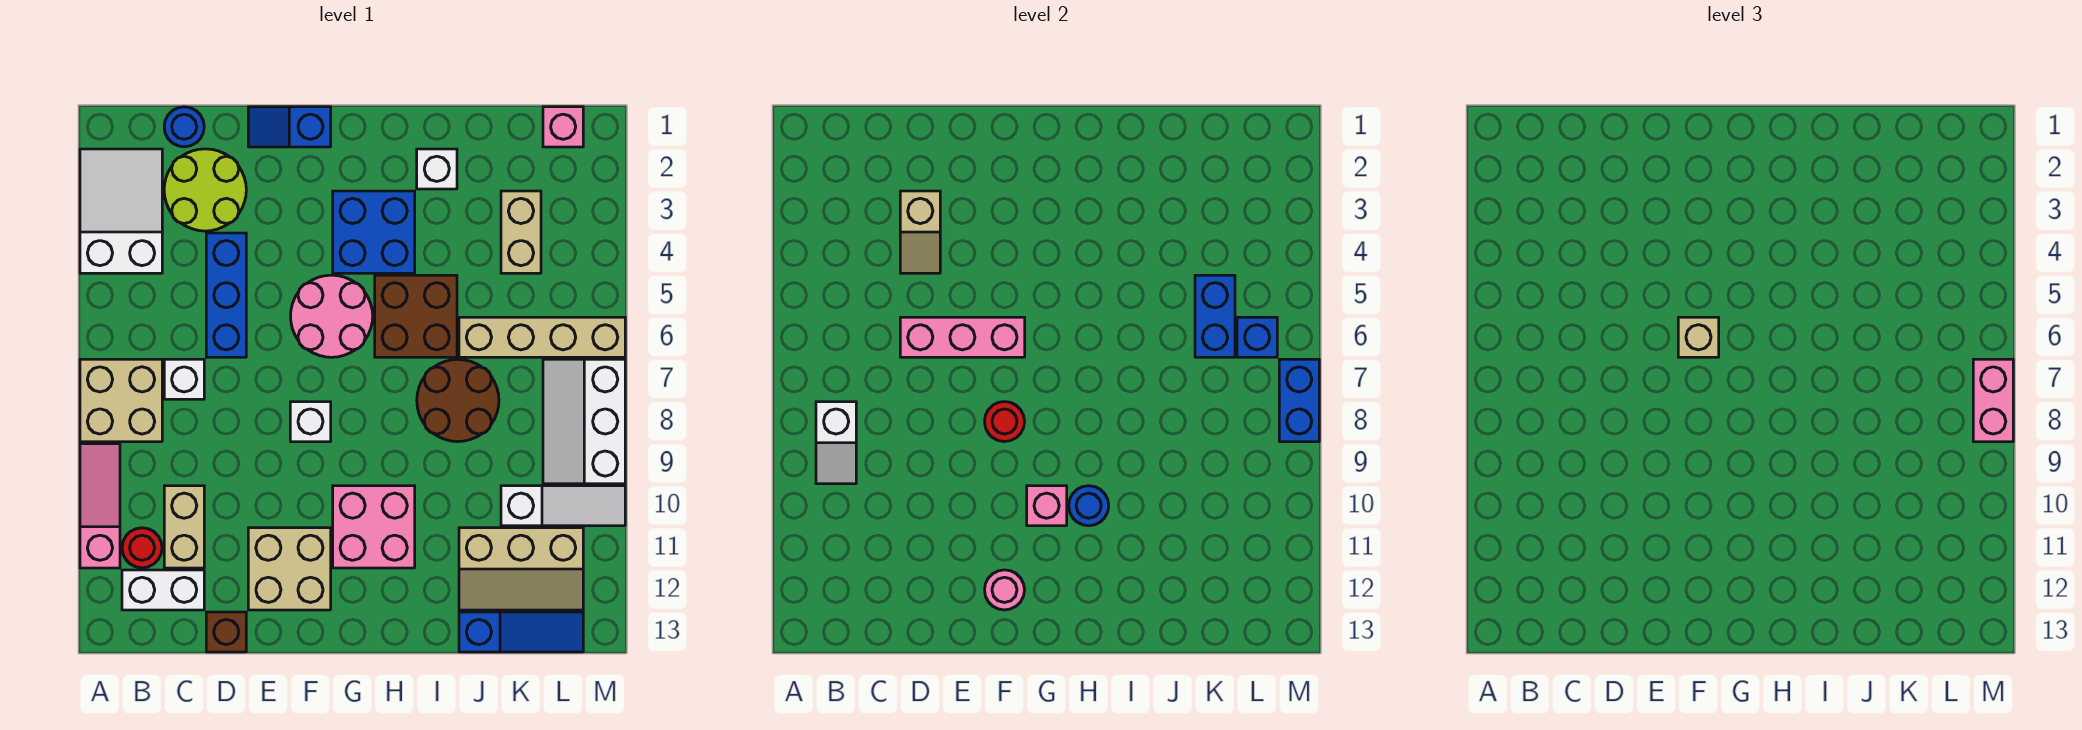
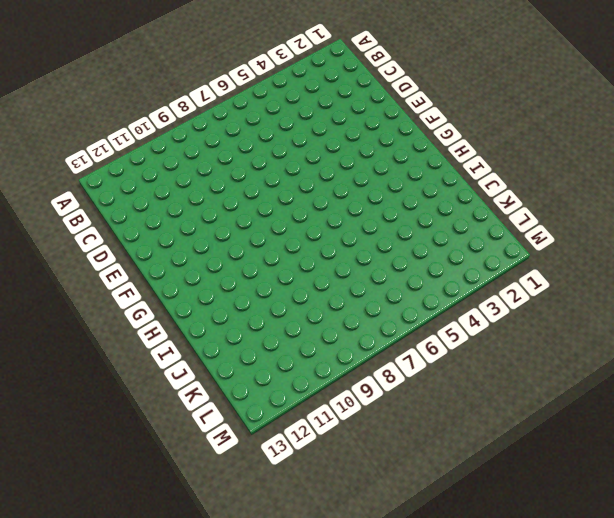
none -> white 2x3 slope [80,149,162,273]
none -> tan 2x2 brick [80,359,162,442]
none -> pink 1x3 slope [80,444,120,568]
none -> red 1x1 round brick [122,528,162,568]

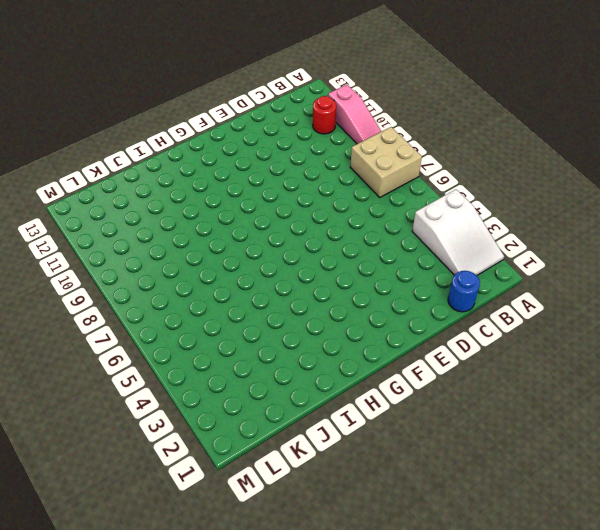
none -> white 1x2 brick [122,570,204,610]
none -> lime 2x2 round brick [164,149,246,231]
none -> white 1x1 brick [164,359,204,399]
none -> tan 1x2 brick [164,486,204,568]

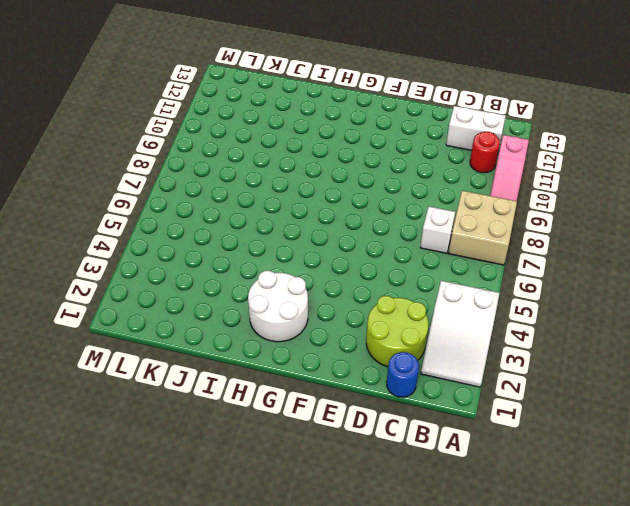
white 2x2 round brick [248,271,308,342] -> blue 2x2 brick [333,191,415,273]
none -> tan 1x2 brick [164,486,204,568]
none -> blue 1x3 brick [206,233,246,357]
none -> brown 1x1 brick [206,612,246,652]
none -> blue 1x2 slope [248,107,331,147]

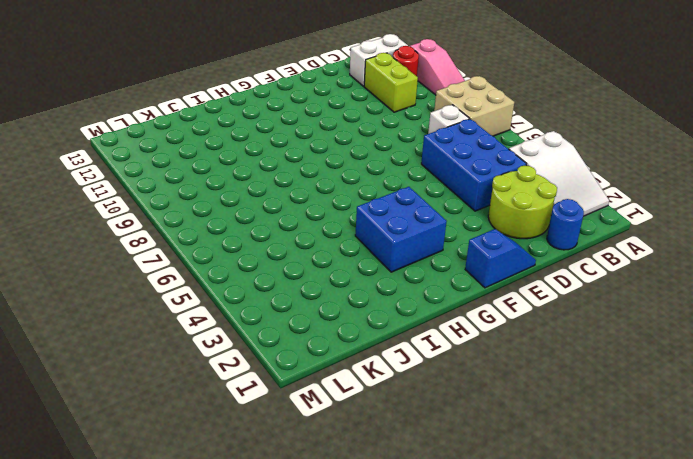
blue 2x3 brick [421,119,526,211] -> blue 1x3 brick [206,233,246,357]
lime 1x2 brick [364,53,418,112] -> tan 1x2 brick [164,486,204,568]
none -> brown 1x1 brick [206,612,246,652]
none -> tan 2x2 brick [248,528,331,610]
none -> pink 2x2 round brick [291,275,373,357]
none -> white 1x1 brick [290,402,331,442]

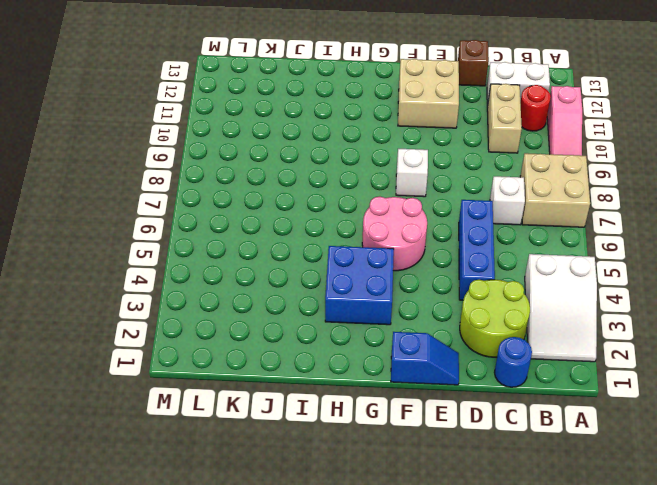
none -> pink 2x2 brick [333,486,415,568]
none -> brown 2x2 brick [375,275,457,357]
none -> white 1x1 brick [417,149,457,189]
none -> brown 2x2 round brick [417,359,499,442]

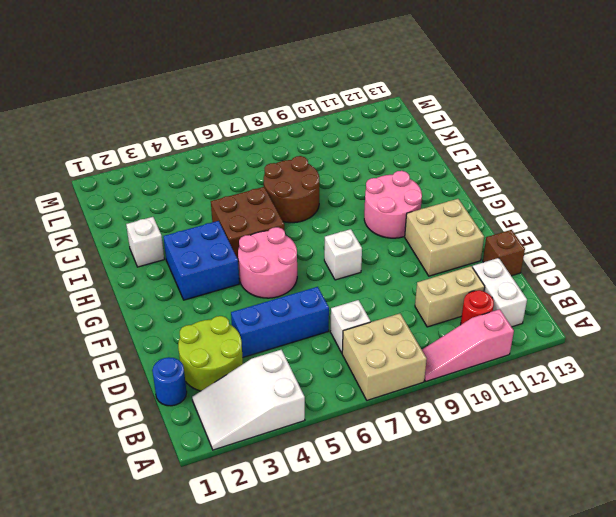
pink 2x2 round brick [364,171,422,238] -> pink 2x2 brick [333,486,415,568]
none -> blue 1x2 slope [248,107,331,147]
none -> tan 1x4 brick [459,317,625,357]
none -> tan 2x3 slope [459,528,583,610]
none -> blue 1x3 slope [459,612,583,652]

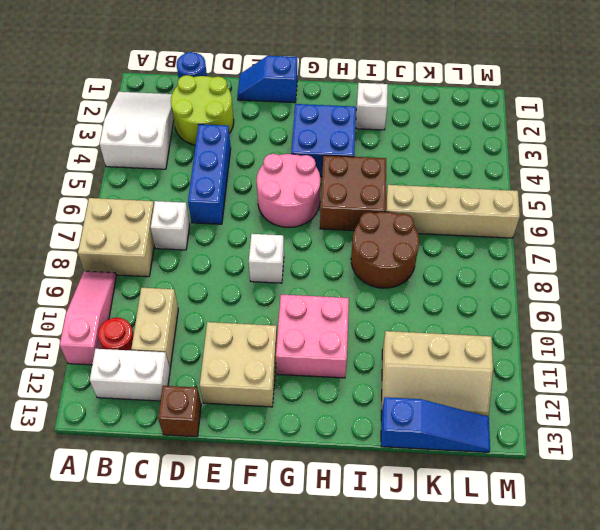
none -> tan 1x2 brick [501,191,541,273]
none -> white 1x3 slope [501,486,625,526]
none -> pink 1x1 brick [543,107,583,147]
none -> white 2x3 slope [543,359,625,484]

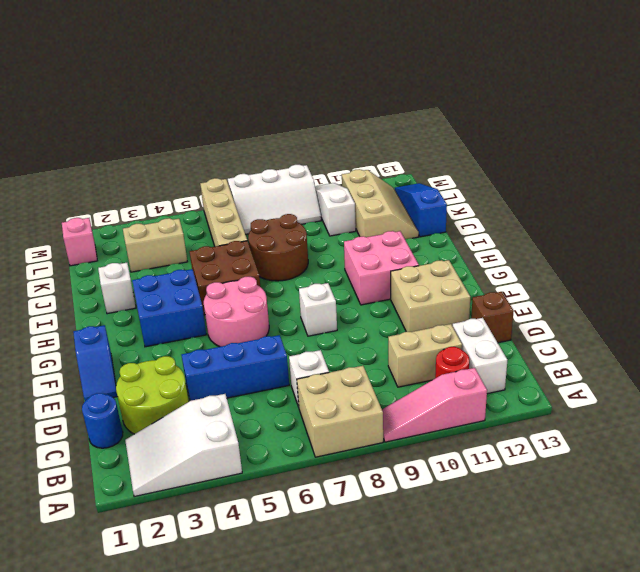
none -> white 1x2 slope [816,402,856,484]
none -> tan 1x2 slope [900,191,940,273]
none -> pink 1x3 brick [900,317,1025,357]
none -> red 1x1 round brick [985,402,1025,442]

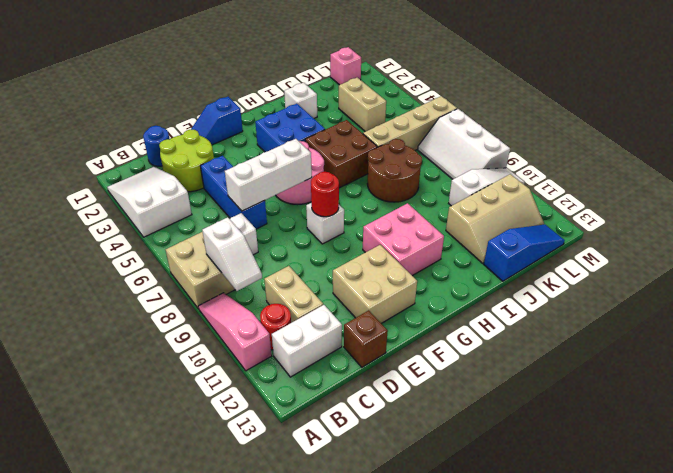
white 1x3 brick [225,139,312,211] -> pink 1x3 brick [900,317,1025,357]
none -> tan 1x2 slope [900,191,940,273]
none -> pink 1x1 round brick [985,570,1025,610]
none -> pink 1x1 brick [1027,486,1067,526]
none -> blue 1x1 round brick [1069,486,1109,526]

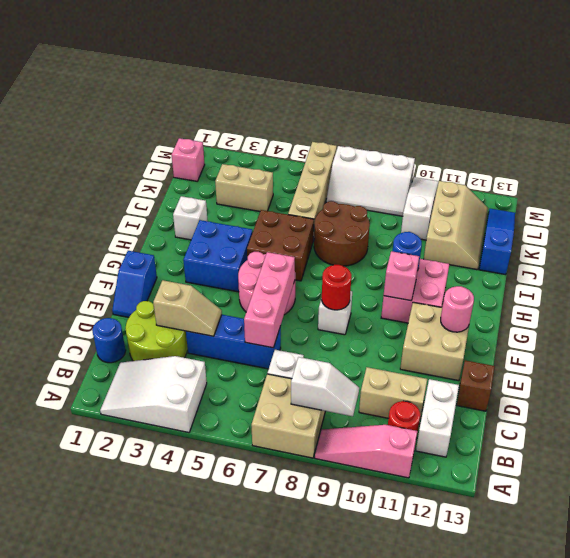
none -> blue 1x2 brick [1195,275,1235,357]
none -> blue 1x1 brick [1237,317,1277,357]
none -> blue 1x2 brick [1279,359,1319,442]
none -> tan 1x1 brick [1678,317,1719,357]

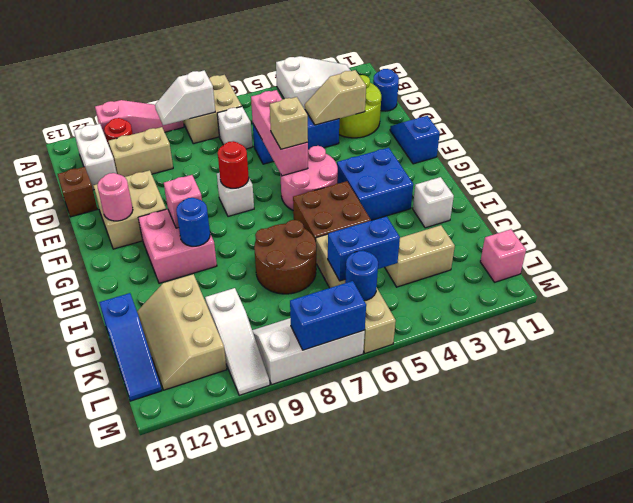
blue 1x1 round brick [345,251,378,301] -> blue 1x1 brick [1237,317,1277,357]
none -> pink 1x2 brick [1973,359,2013,442]

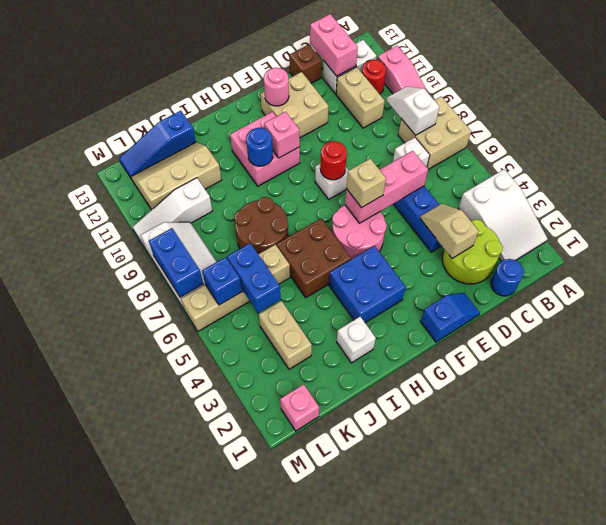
pink 1x2 brick [310,14,358,76] -> pink 1x2 brick moved to [1973,359,2013,442]

